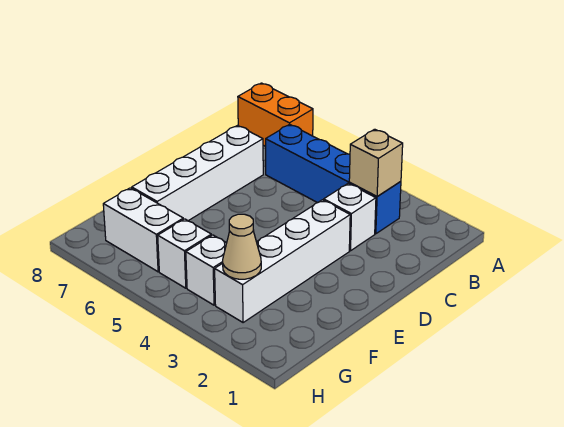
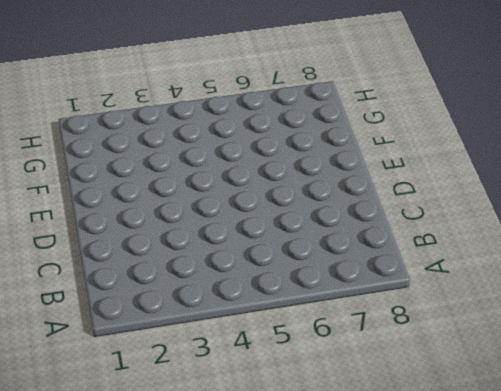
none -> orange 1x2 brick [238,83,313,146]
none -> blue 1x4 brick [266,124,401,234]

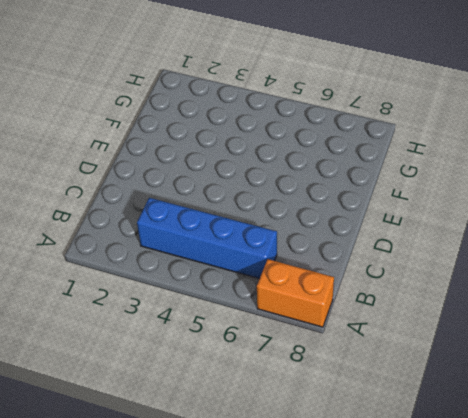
none -> white 1x1 brick [324,183,376,251]
none -> white 1x4 brick [132,126,263,221]

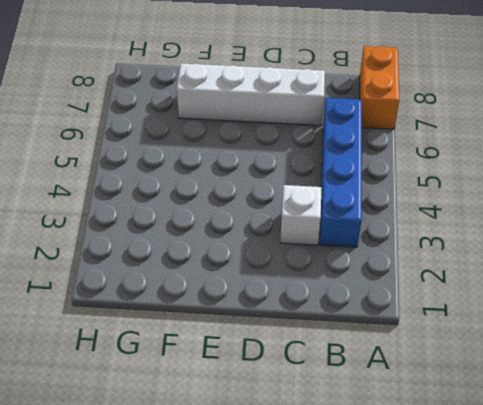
none -> white 1x4 brick [215,200,350,323]
none -> white 1x1 brick [186,235,227,305]

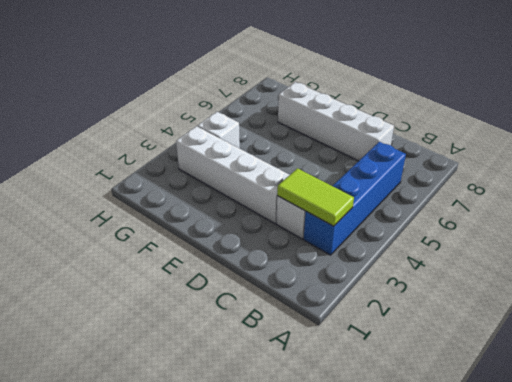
lime 1x2 tile [277,168,354,226] -> tan 1x1 brick [349,129,403,196]
none -> orange 1x2 brick [238,83,313,146]
none -> white 1x1 brick [158,219,211,288]

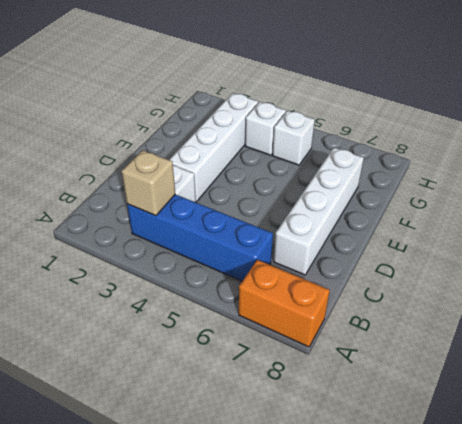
none -> white 1x2 brick [103,188,183,272]
none -> tan 1x1 cone [223,214,261,279]

